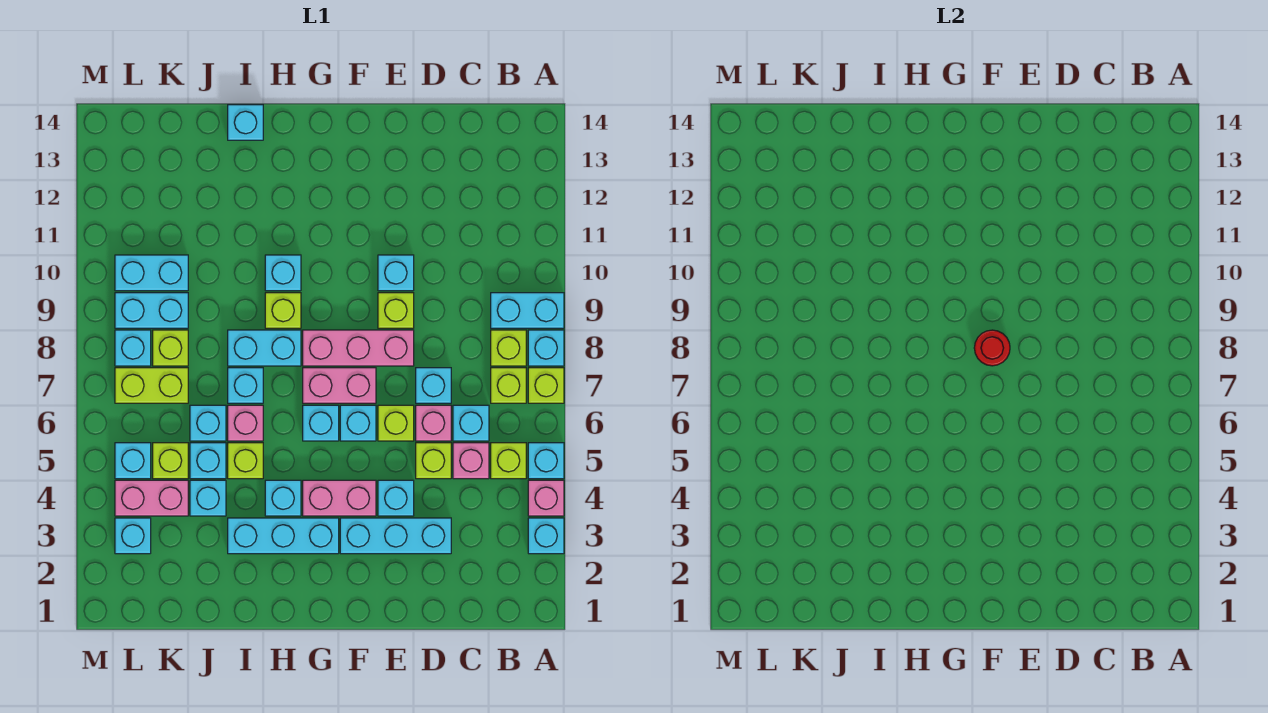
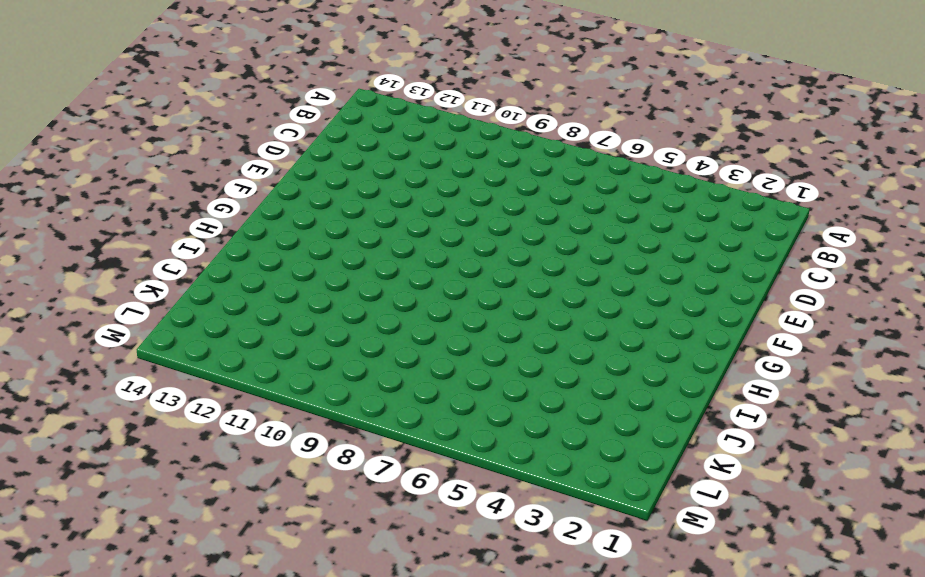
none -> cyan 1x1 brick [528,518,564,554]
none -> pink 1x1 brick [528,480,564,516]
none -> cyan 1x1 brick [528,443,564,479]
none -> lime 1x1 brick [528,368,564,403]

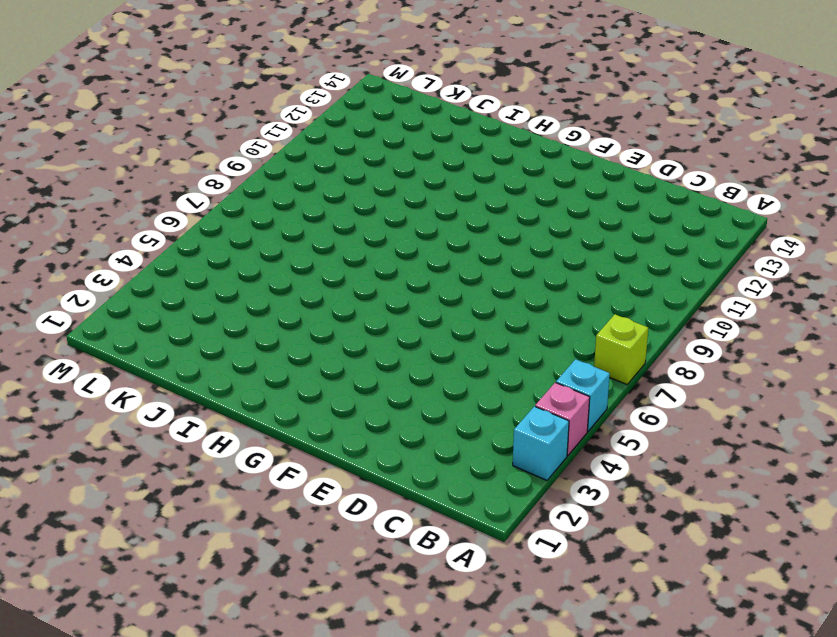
none -> cyan 1x1 brick [528,330,564,366]
none -> cyan 1x2 brick [491,293,564,328]
none -> lime 1x1 brick [491,443,526,479]
none -> lime 1x1 brick [491,368,526,403]

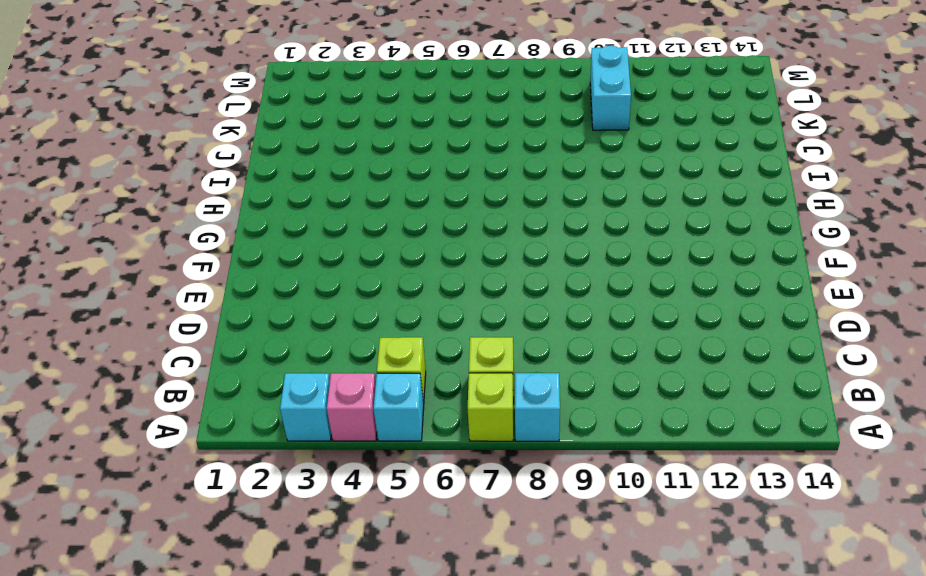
none -> cyan 1x2 brick [491,293,564,328]
none -> lime 1x1 brick [491,330,526,366]
none -> pink 1x1 brick [453,443,489,479]
none -> cyan 1x1 brick [453,405,489,441]

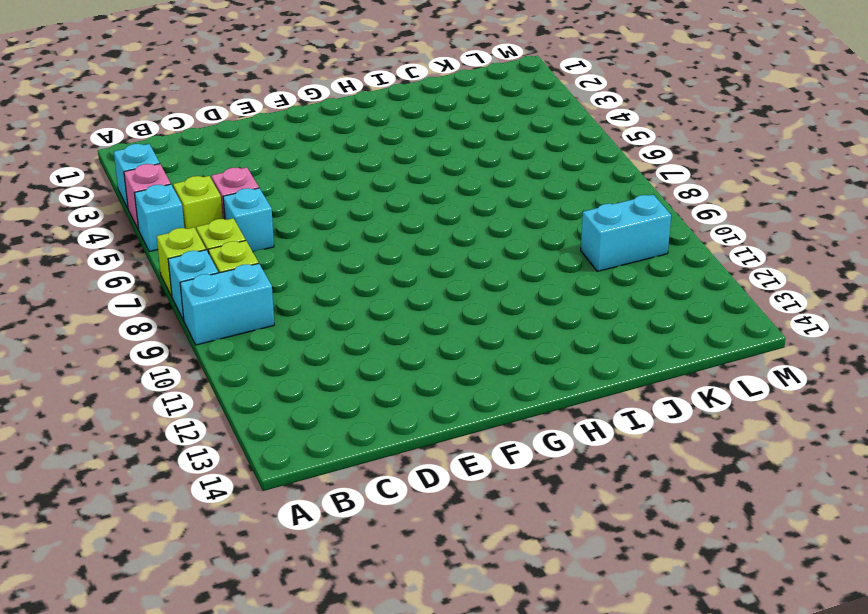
none -> cyan 1x3 brick [340,518,451,554]
none -> lime 1x1 brick [416,443,451,479]
none -> pink 1x1 brick [416,405,451,441]
none -> cyan 1x1 brick [416,368,451,403]

